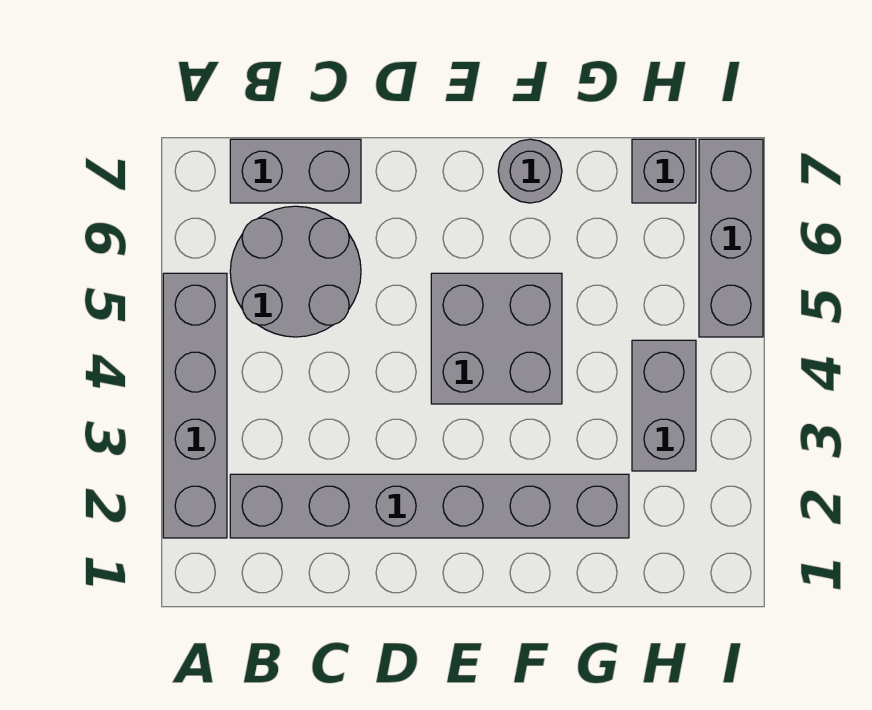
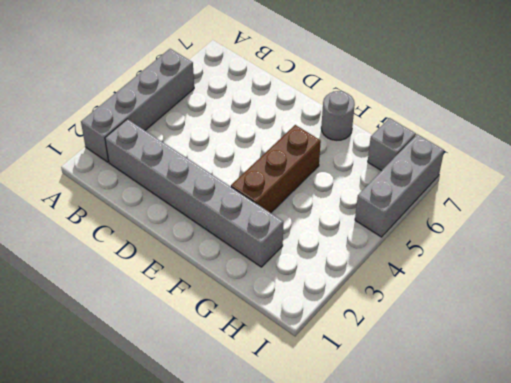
brown 1x3 brick [231,125,321,213] -> grey 2x2 brick [431,273,562,404]
none -> grey 2x2 round brick [230,206,361,337]
none -> grey 1x2 brick [230,139,361,203]

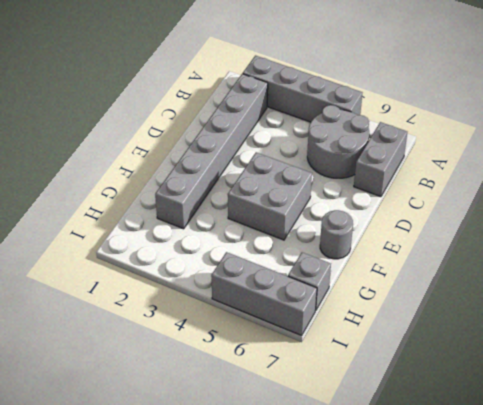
none -> grey 1x2 brick [632,340,696,471]

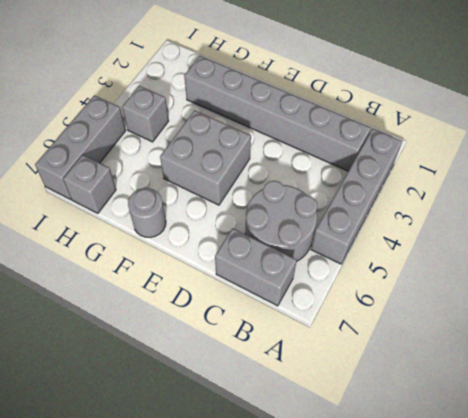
grey 1x1 brick [122,86,169,142] -> grey 1x2 brick [632,340,696,471]

